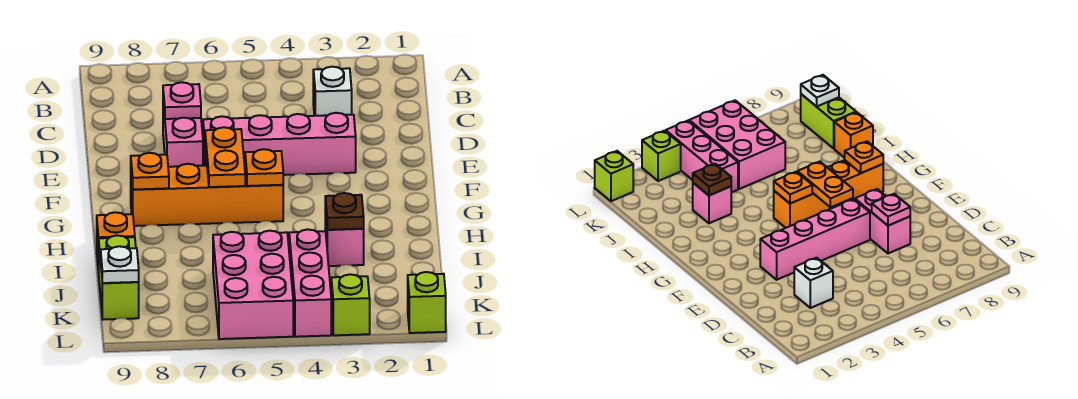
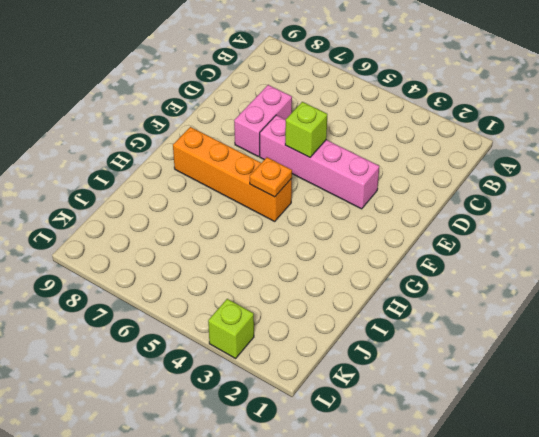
lime 1x1 brick [285,102,327,157] -> lime 1x1 brick moved to [408,272,446,333]
none -> white 1x1 brick [313,67,352,116]
none -> pink 1x1 brick [325,210,364,266]
none -> orange 1x1 brick [97,212,135,273]

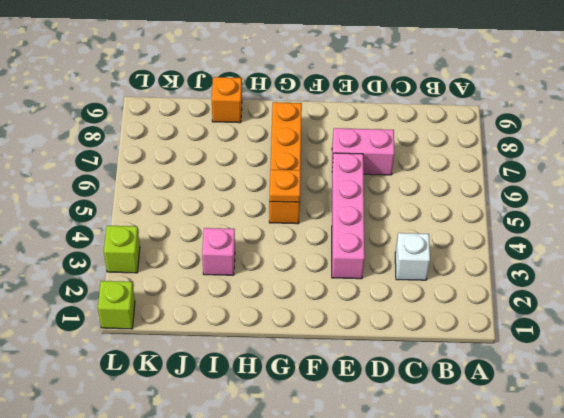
none -> pink 1x3 brick [289,229,331,337]
none -> pink 2x3 brick [213,231,293,339]
none -> lime 1x2 brick [99,235,139,319]

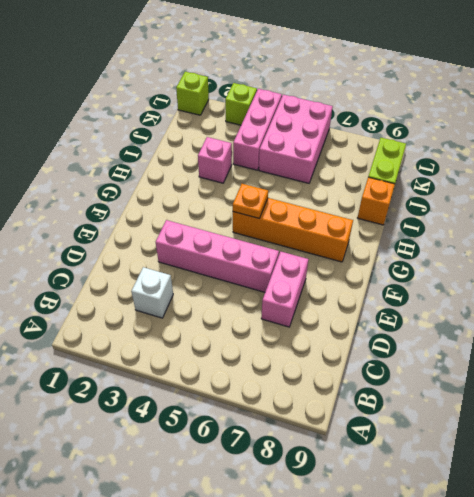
none -> pink 1x1 plate [163,82,201,119]
none -> orange 1x2 plate [205,127,245,187]
none -> orange 1x1 plate [131,153,169,189]

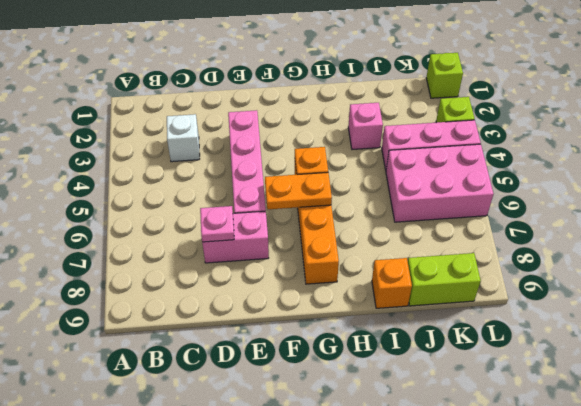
none -> orange 1x1 plate [131,153,169,189]
none -> brown 1x1 plate [325,193,364,230]
none -> white 1x1 plate [101,246,139,283]

